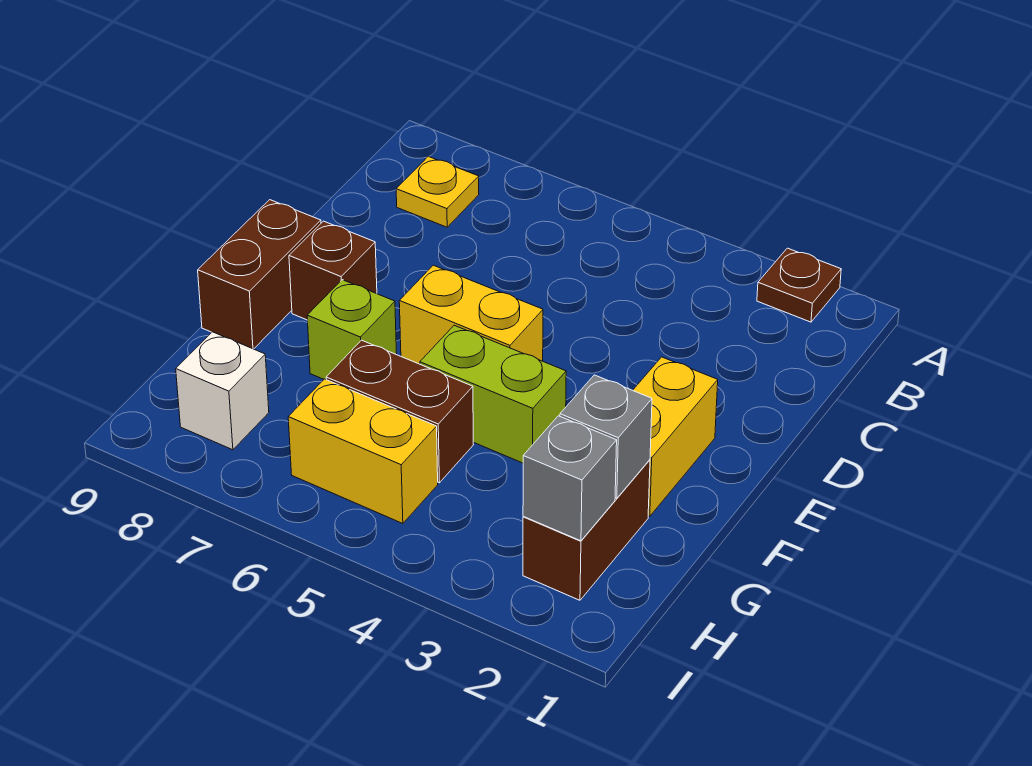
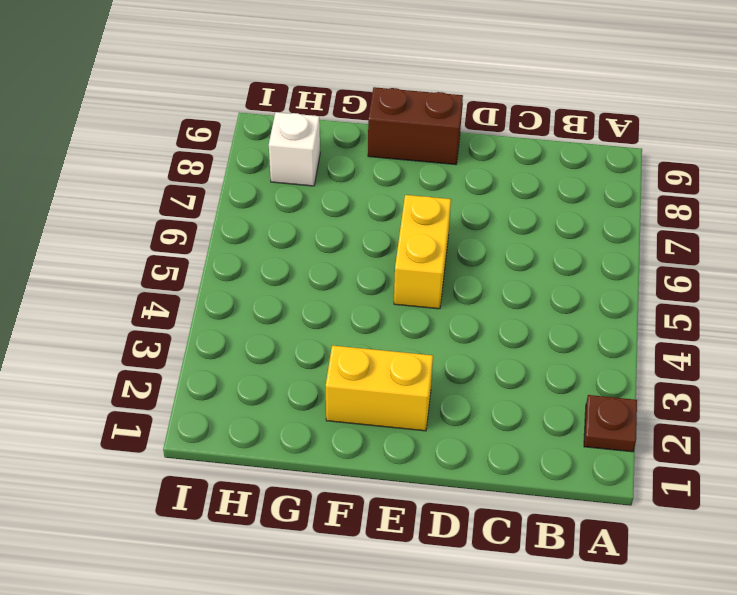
none -> yellow 1x1 plate [396,156,479,227]
none -> brown 1x1 brick [289,221,377,320]
none -> lime 1x2 brick [420,325,566,463]

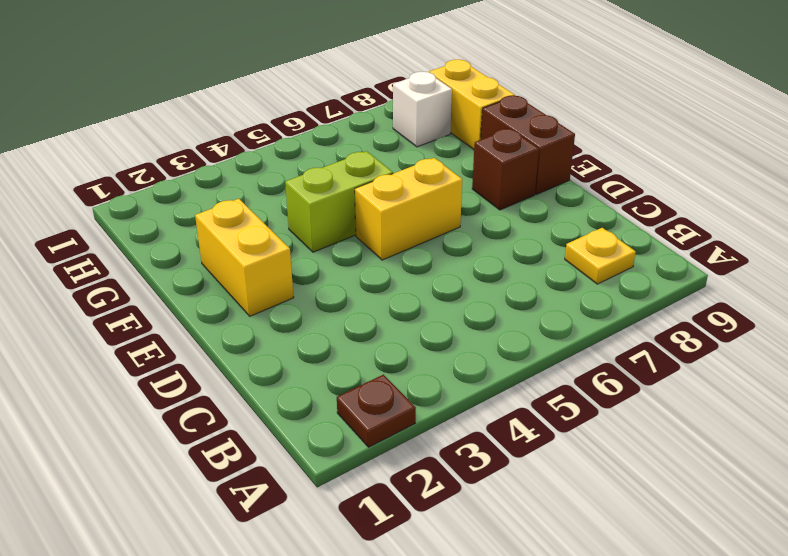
yellow 1x2 brick [429,59,515,149] -> yellow 1x2 brick turned to [288,379,438,524]
none -> lime 1x1 brick [307,280,397,379]
none -> brown 1x2 brick [523,460,650,600]
none -> brown 1x2 brick [326,340,473,483]

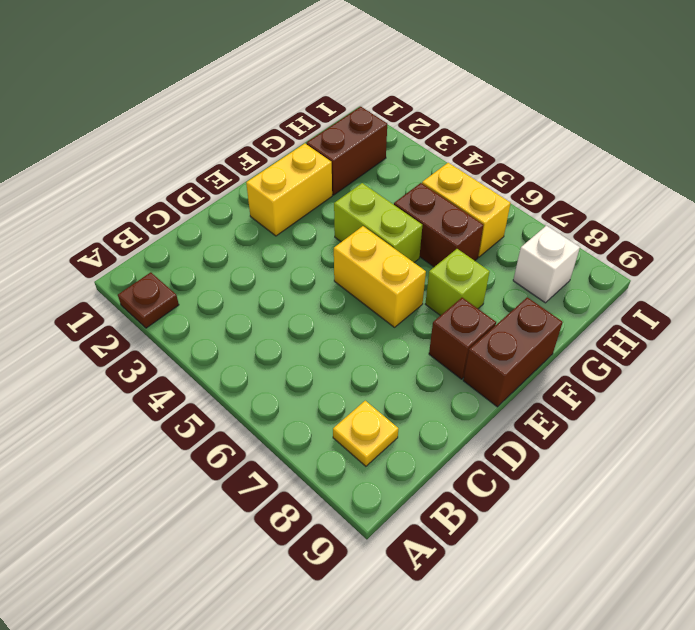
none -> grey 1x1 brick [560,375,652,498]
none -> grey 1x1 brick [523,416,617,541]

